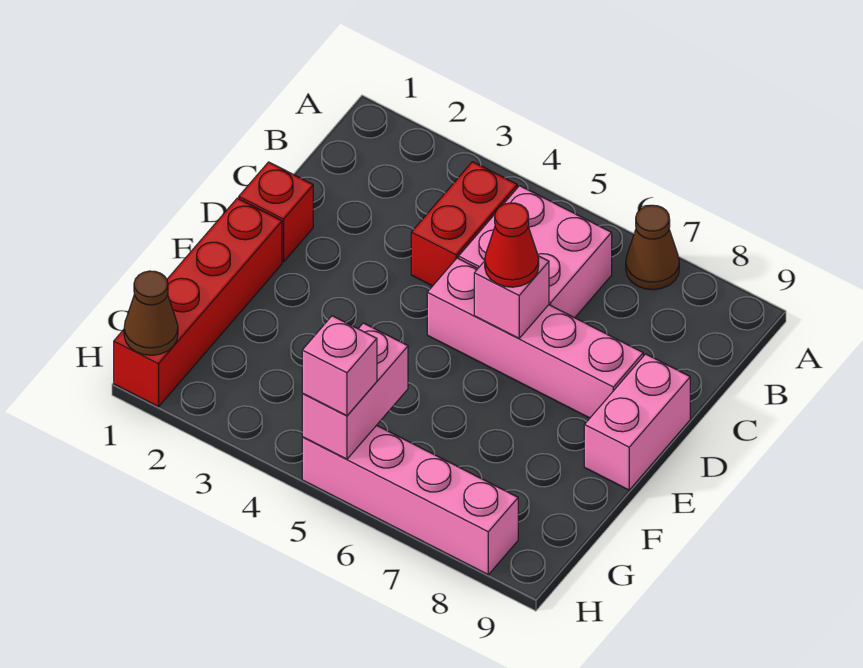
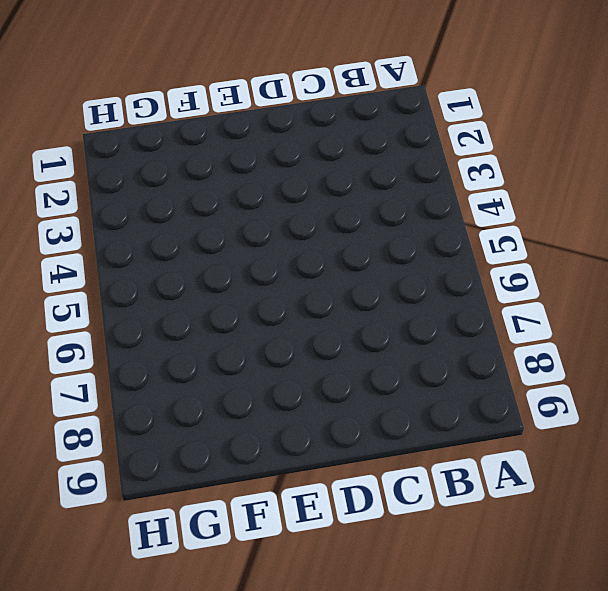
none -> brown 1x1 cone [626,205,679,290]
none -> red 1x2 brick [411,162,517,286]
none -> pink 2x2 brick [459,186,612,318]

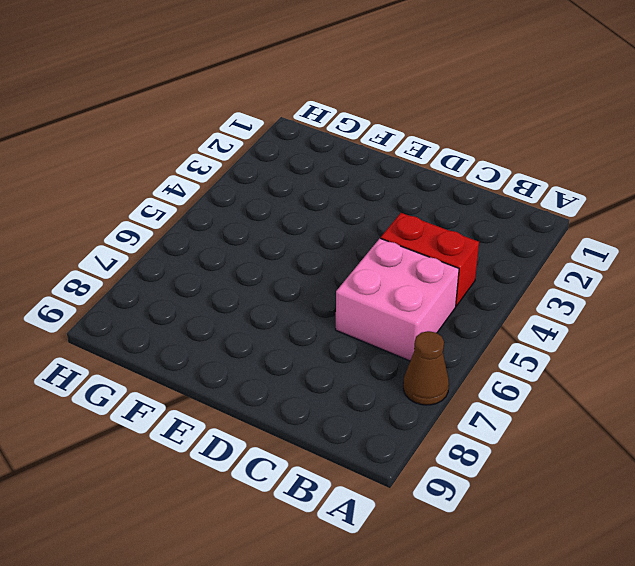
none -> red 1x1 brick [239,162,313,262]
none -> pink 1x4 brick [427,258,643,418]
none -> pink 1x2 brick [584,354,690,490]

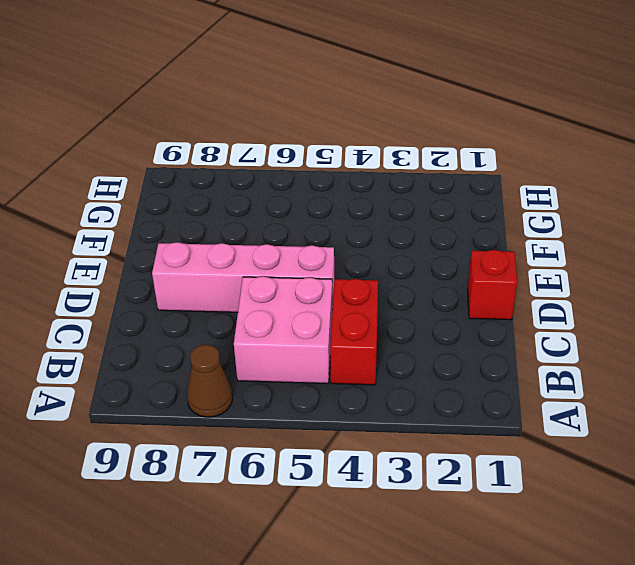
none -> pink 1x2 brick [584,354,690,490]
none -> red 1x4 brick [114,198,282,407]
none -> pink 1x4 brick [302,425,518,575]

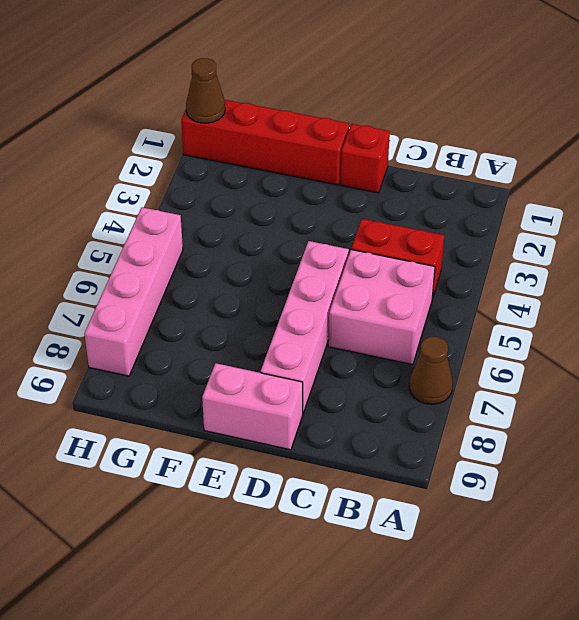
none -> pink 1x1 brick [474,256,549,339]
none -> pink 1x2 brick [302,323,408,459]
none -> red 1x1 cone [485,203,539,287]

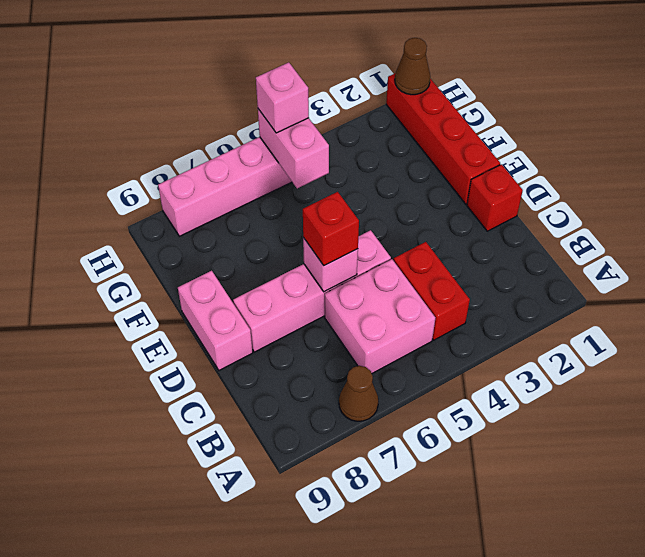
red 1x1 brick [303,192,359,266] -> red 1x1 cone [485,203,539,287]

